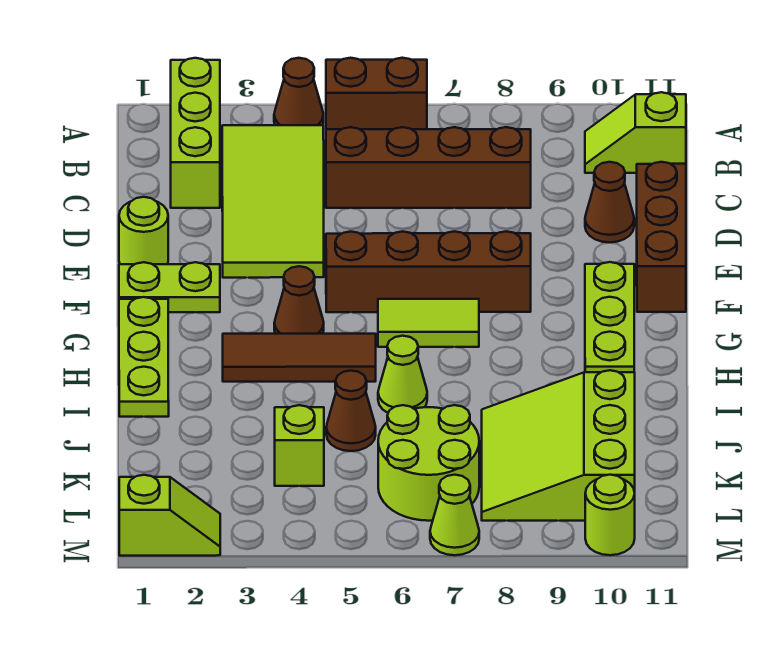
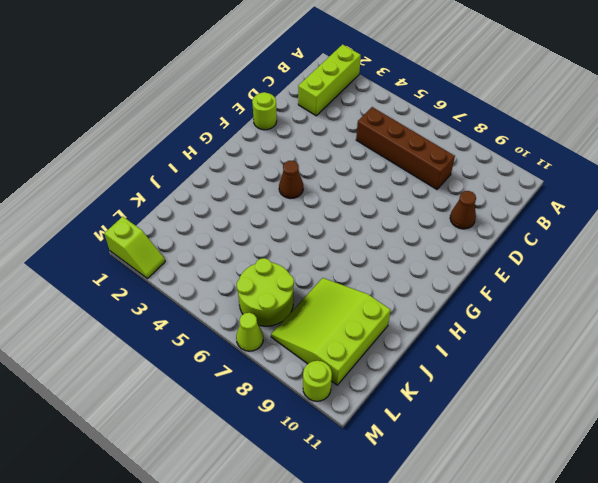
none -> brown 1x1 cone [274,58,323,125]
none -> brown 1x2 brick [326,58,427,129]
none -> lime 2x4 tile [222,125,324,278]

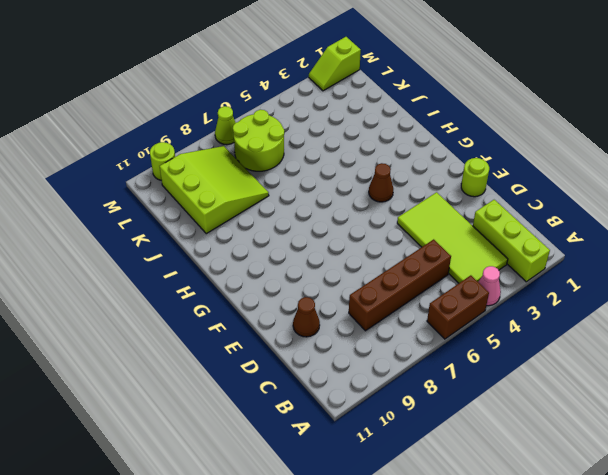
pink 1x1 cone [479,266,501,306] -> brown 1x1 cone [274,58,323,125]
none -> lime 1x2 slope [585,92,686,173]
none -> brown 1x3 brick [637,162,686,312]
none -> lime 1x2 plate [119,262,220,312]

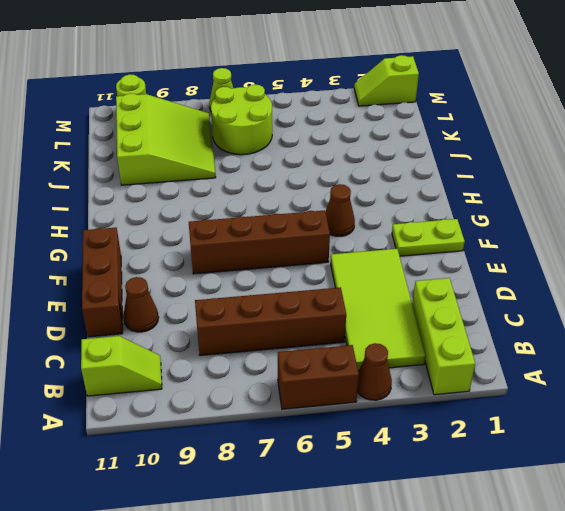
none -> lime 1x1 round brick [119,197,168,264]
none -> lime 1x3 plate [585,262,634,372]
none -> lime 1x3 plate [119,297,169,417]

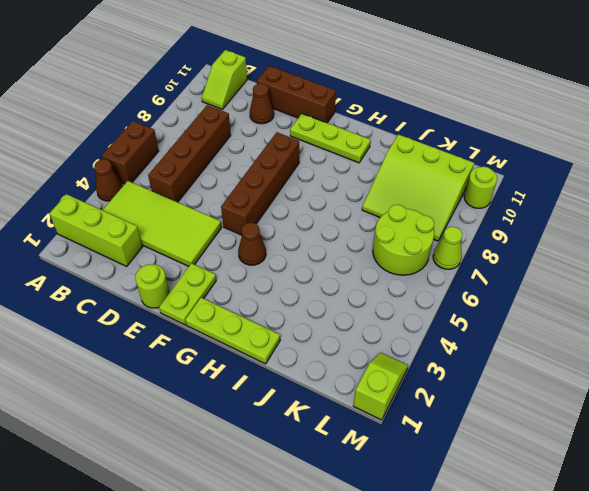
none -> lime 1x2 tile [378,299,479,347]
none -> brown 1x3 tile [223,334,376,382]
none -> lime 1x1 cone [378,336,427,413]

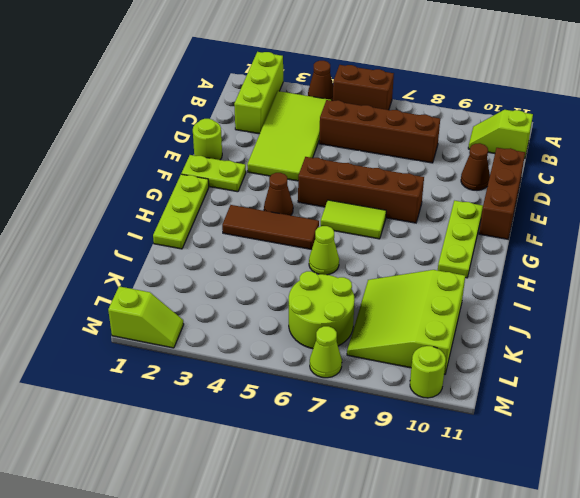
none -> brown 1x1 cone [326,371,376,451]
none -> lime 1x1 brick [275,405,324,486]

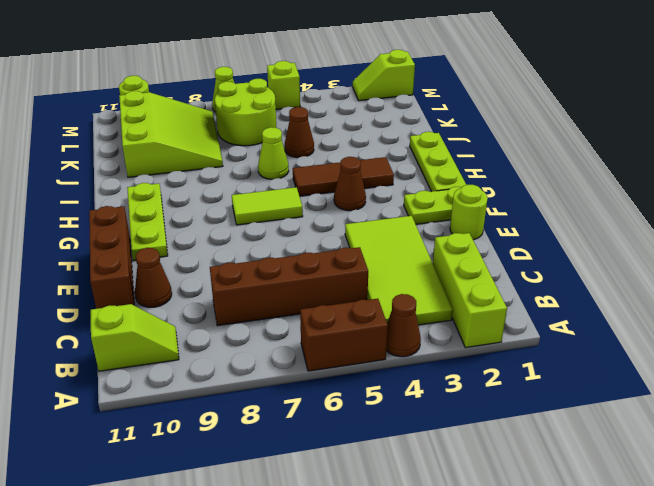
lime 1x1 brick [267,61,300,109] -> lime 1x1 brick moved to [275,405,324,486]
none -> brown 1x4 brick [326,231,531,312]

